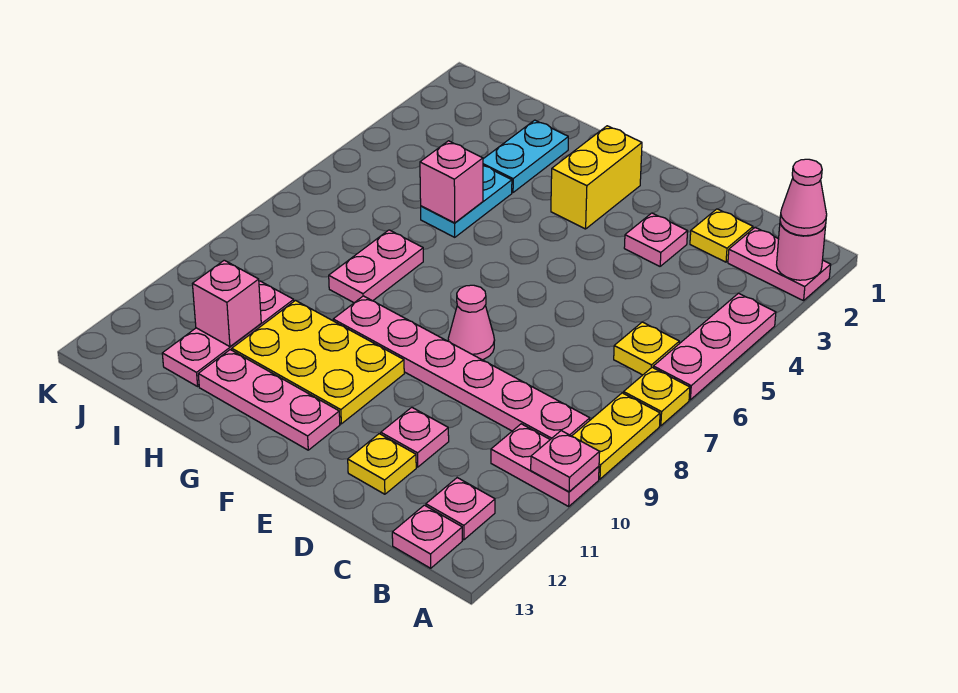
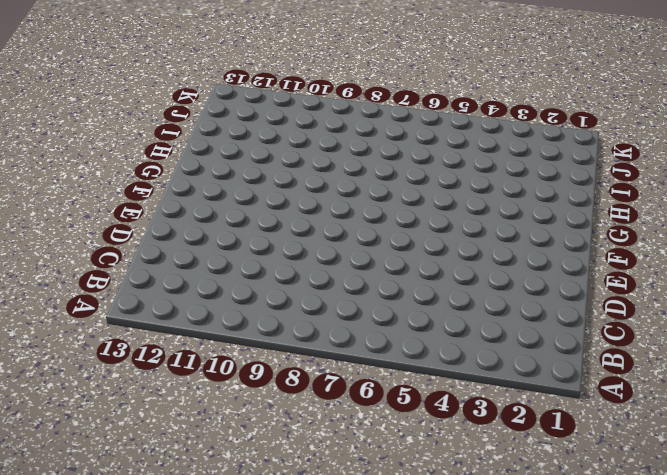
none -> pink 1x2 plate [728,227,831,301]
none -> pink 1x3 plate [653,293,776,400]
none -> yellow 1x1 plate [624,367,690,426]

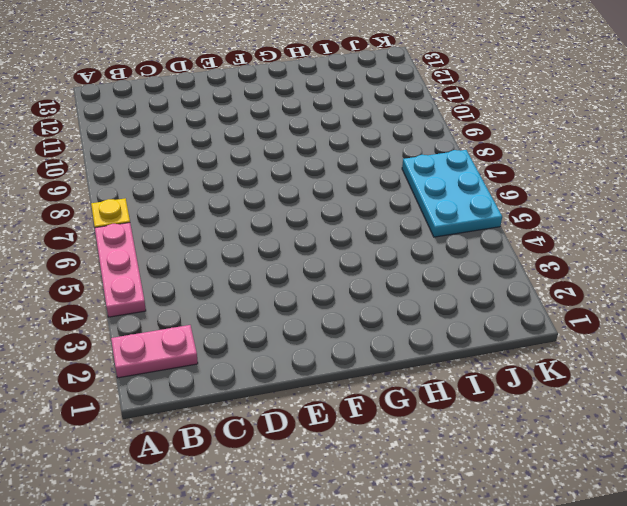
cyan 2x3 plate [402,150,502,237] -> none
none -> yellow 1x2 plate [572,393,660,479]
none -> pink 1x2 plate [491,424,599,506]
none -> yellow 1x1 plate [614,322,679,375]

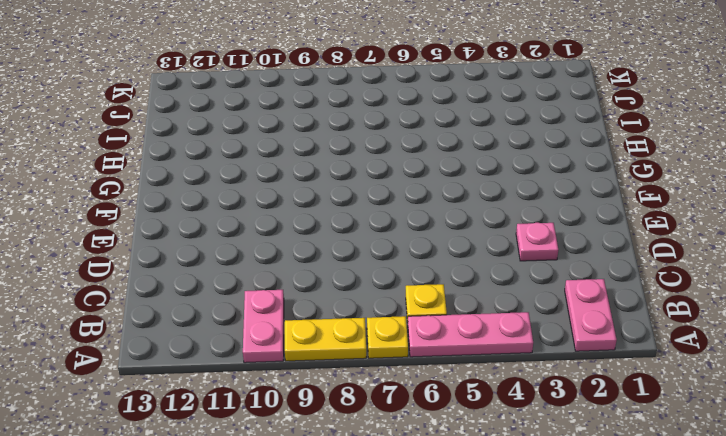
none -> pink 1x6 plate [333,296,590,439]
none -> pink 1x1 plate [426,478,495,540]
none -> pink 1x1 plate [392,505,462,568]

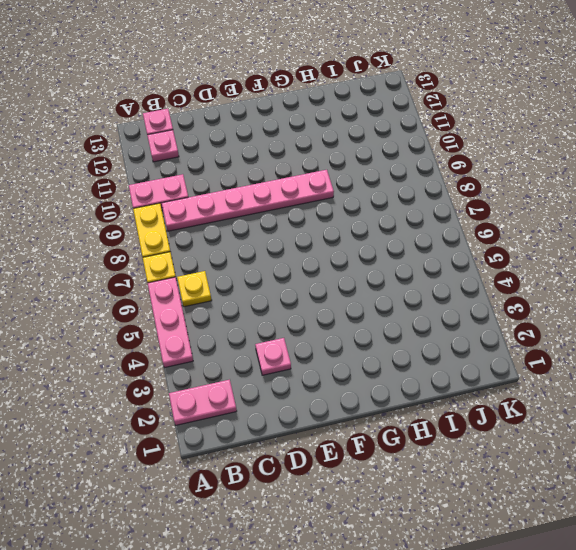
none -> yellow 1x1 plate [690,209,753,262]
none -> pink 1x1 plate [381,407,449,467]
none -> yellow 1x1 plate [348,434,416,494]

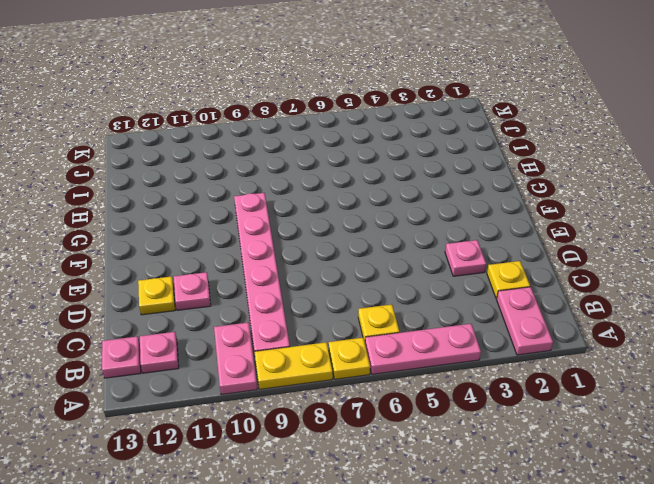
none -> pink 1x1 cone [448,285,495,360]
none -> yellow 1x2 brick [551,126,642,229]
none -> yellow 2x3 plate [232,301,404,424]

